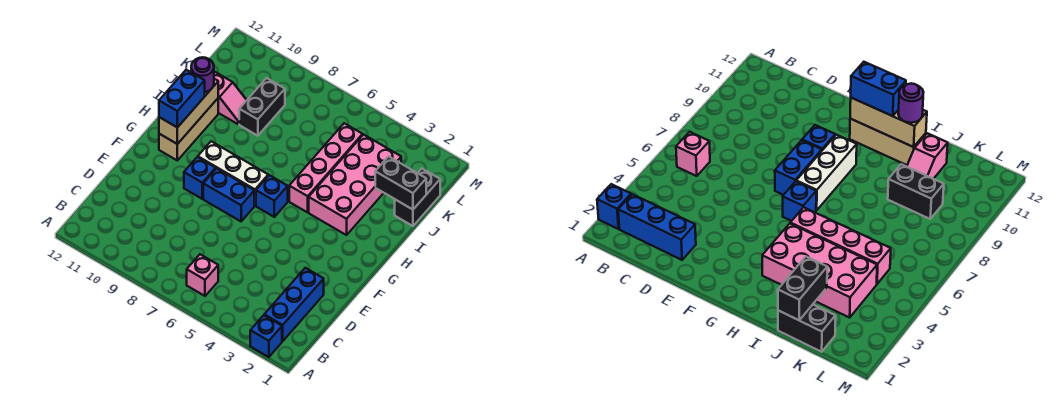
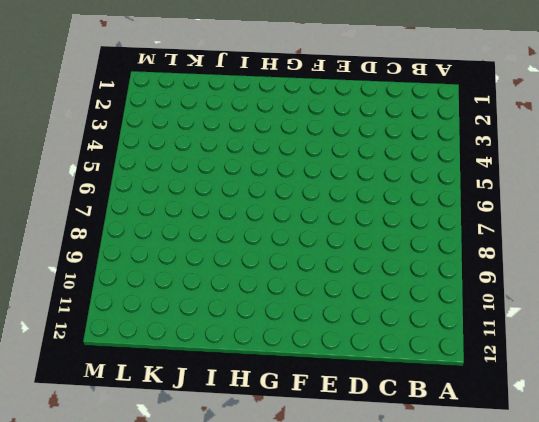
none -> blue 1x1 brick [250,315,282,357]
none -> blue 1x3 brick [264,268,324,341]
none -> pink 1x1 brick [187,254,218,296]

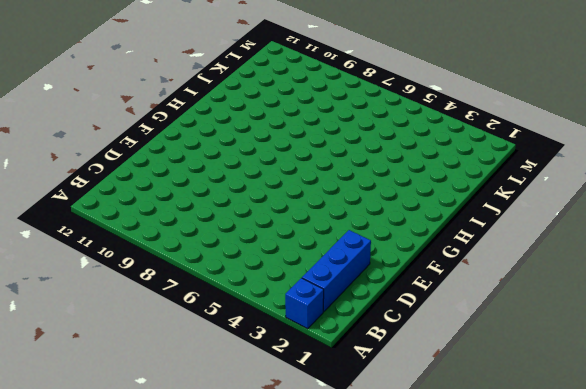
none -> pink 1x1 brick [187,254,218,296]
none -> blue 1x2 brick [203,168,254,221]
none -> blue 1x1 brick [184,157,216,199]

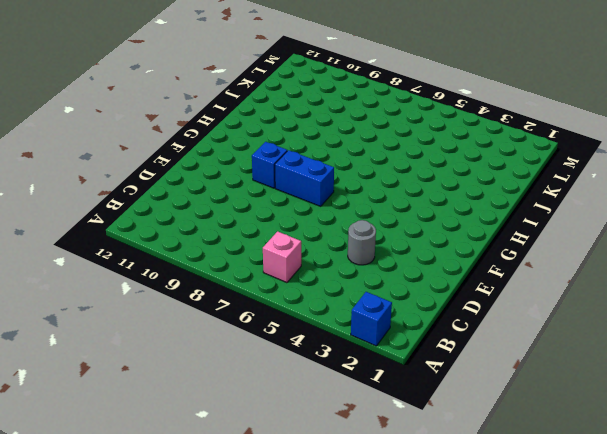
grey 1x1 round brick [348,220,376,265] -> none
none -> blue 1x3 brick [264,268,324,341]
none -> blue 1x1 brick [256,175,288,217]
none -> white 1x3 brick [198,141,268,206]

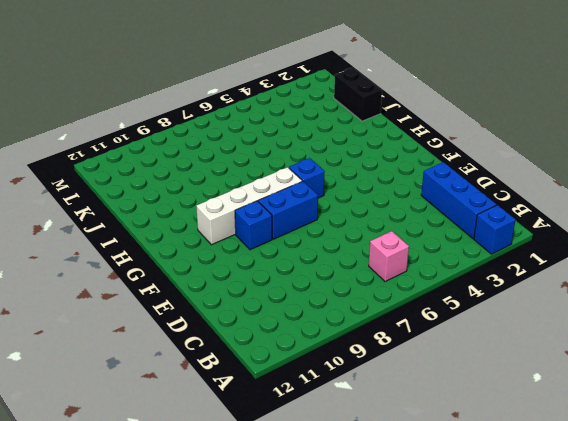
white 1x4 brick [196,167,302,245] -> white 1x3 brick [198,141,268,206]
none -> tan 1x3 brick [159,99,218,160]
none -> pink 2x4 brick [309,135,401,235]
none -> pink 1x4 brick [289,123,363,212]

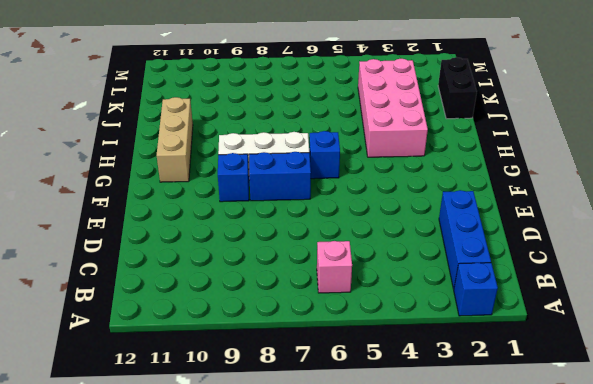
none -> pink 1x4 brick [289,123,363,212]
none -> black 1x2 brick [239,78,285,136]
none -> pink 1x2 slope [214,72,247,124]

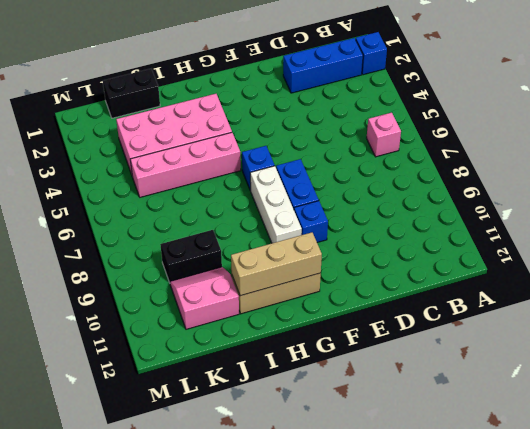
pink 2x2 slope [170,267,239,329] -> pink 1x2 slope [214,72,247,124]
none -> black 1x2 brick [375,156,426,210]
none -> blue 1x2 brick [159,70,205,128]
none -> purple 1x1 round brick [191,57,214,92]

